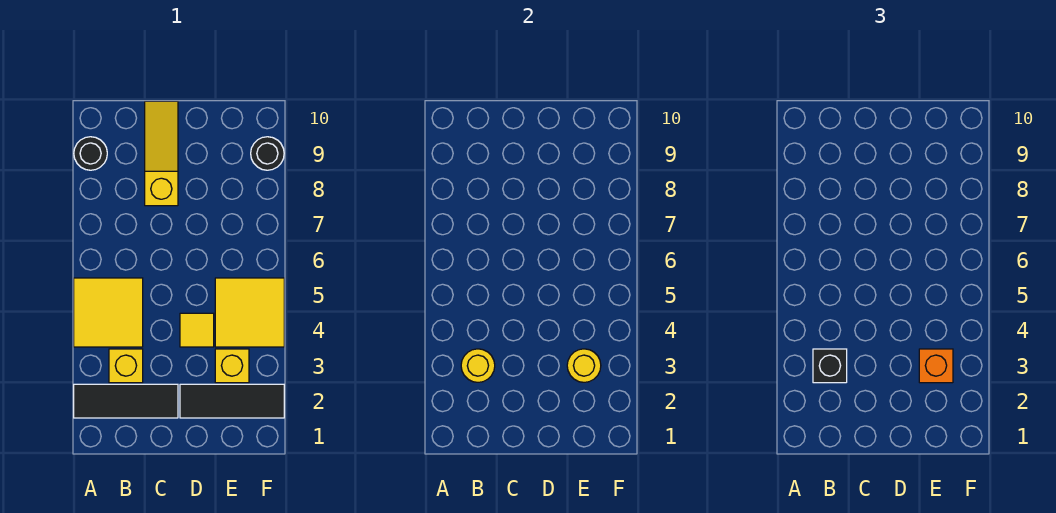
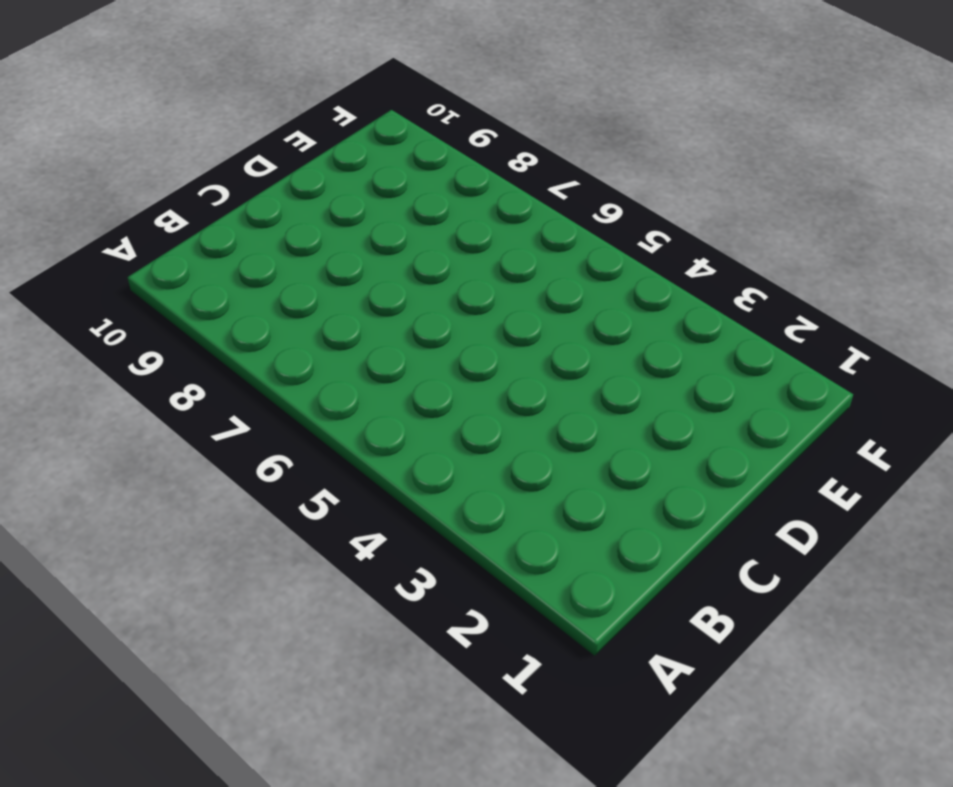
none -> black 1x3 tile [74,384,178,418]
none -> yellow 2x2 tile [74,278,143,347]
none -> black 1x1 round brick [74,137,107,170]

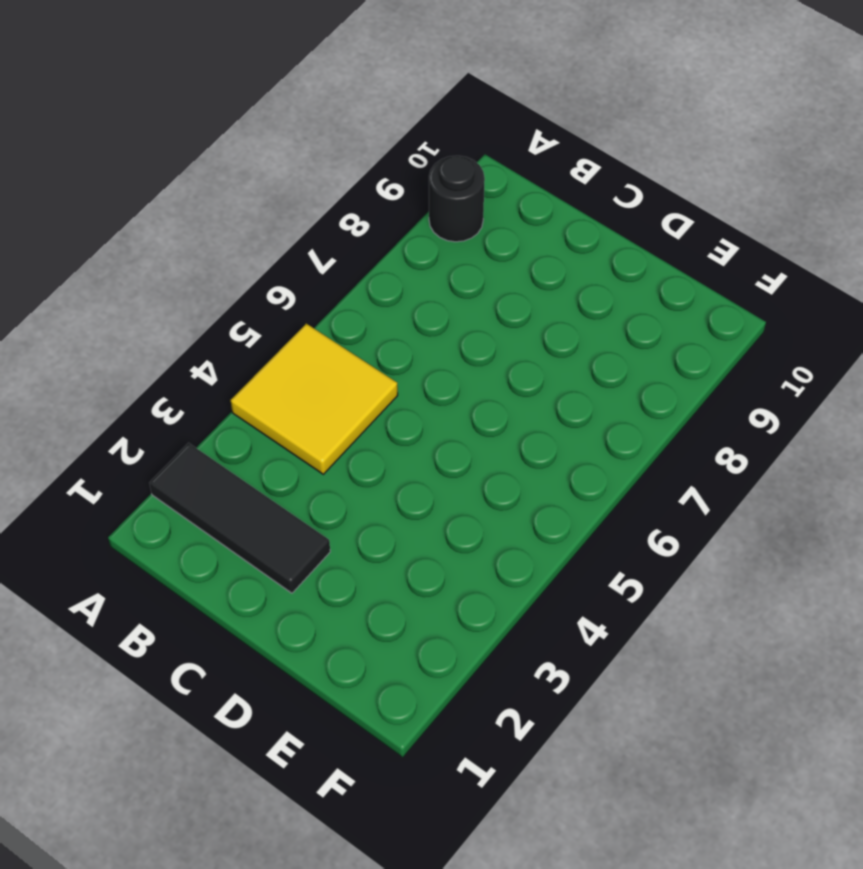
none -> yellow 1x1 brick [109,349,143,383]
none -> yellow 1x3 slope [145,101,178,206]
none -> black 1x3 tile [180,384,284,418]

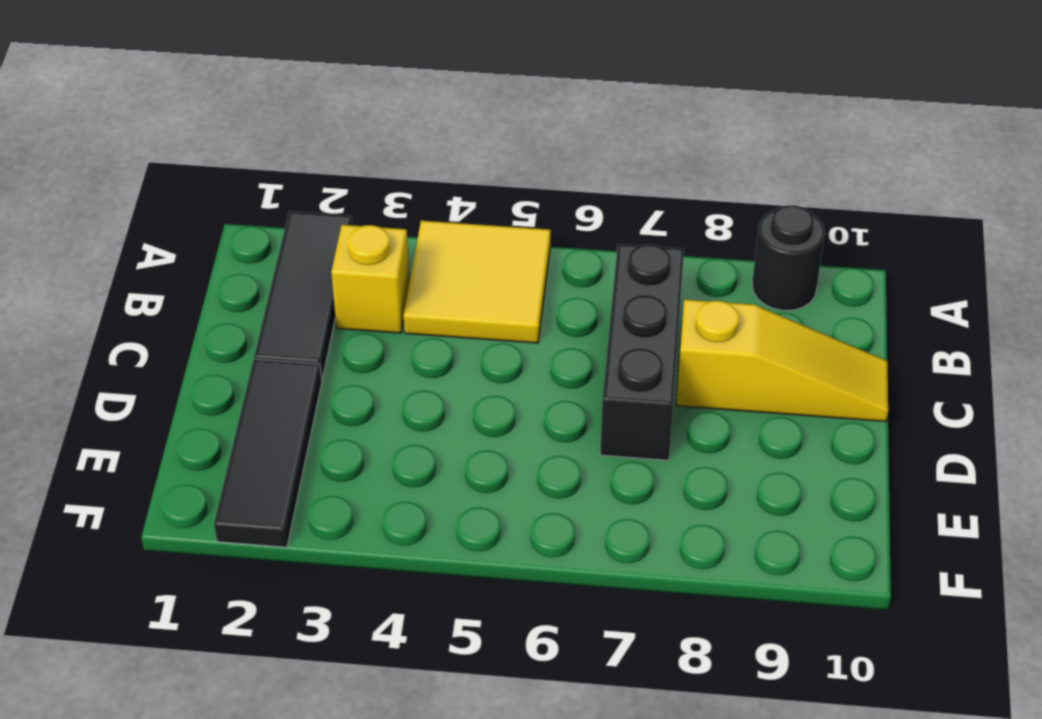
black 1x3 brick [600,244,684,460] -> none
none -> yellow 1x1 tile [180,313,214,347]
none -> yellow 1x1 brick [215,349,249,383]
none -> yellow 2x2 tile [215,278,284,347]

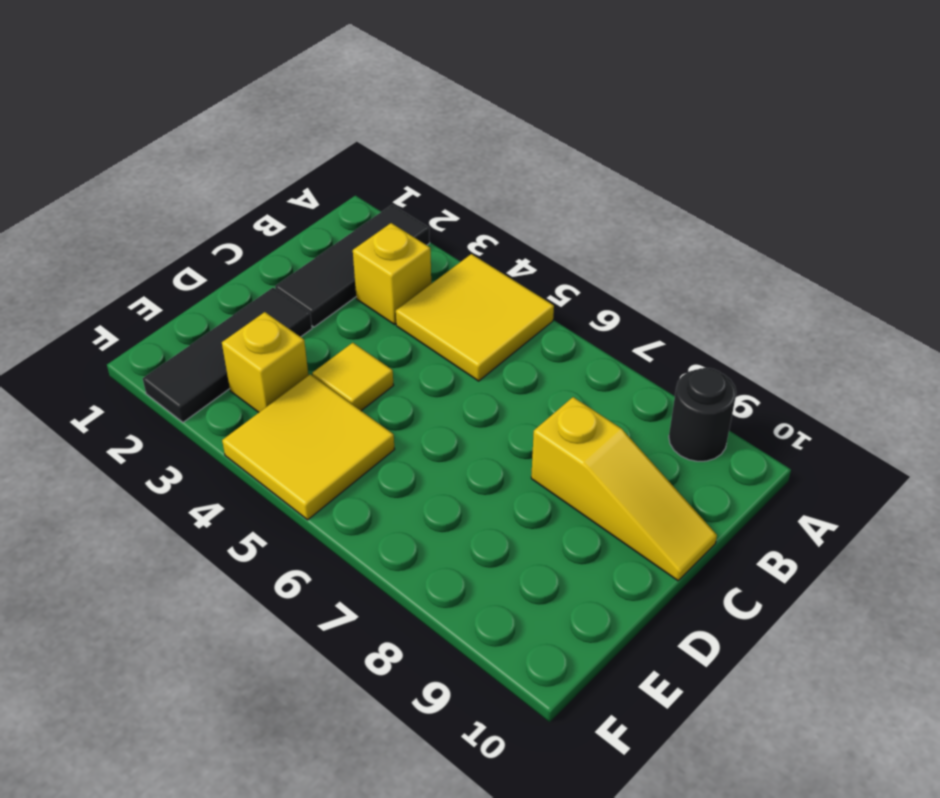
none -> black 1x1 round brick [251,137,284,170]
none -> yellow 1x1 round brick [461,349,495,382]
none -> yellow 1x1 round brick [567,349,601,382]

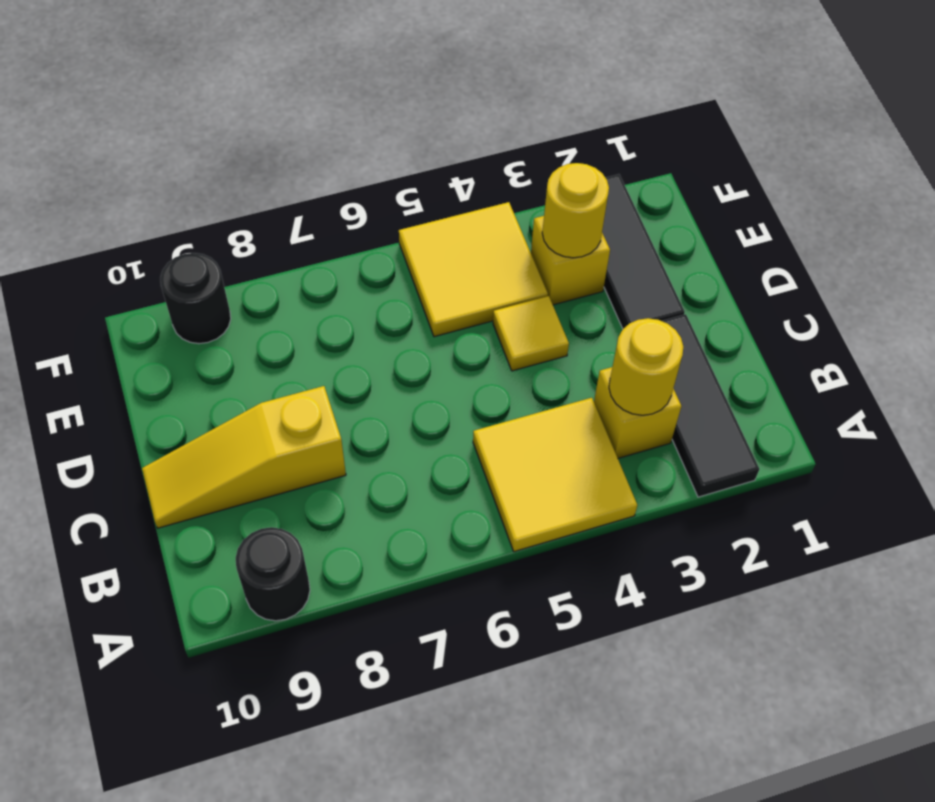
none -> black 1x1 brick [813,349,847,383]
none -> orange 1x1 brick [919,349,953,383]

